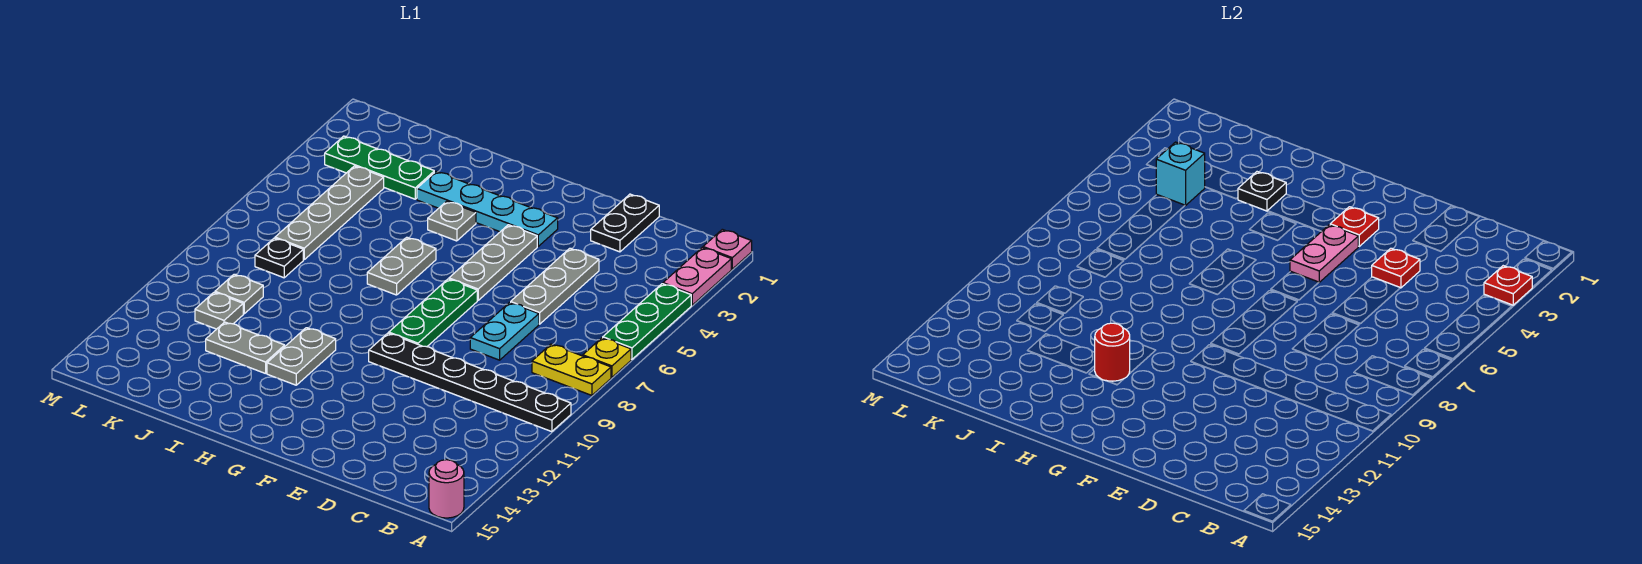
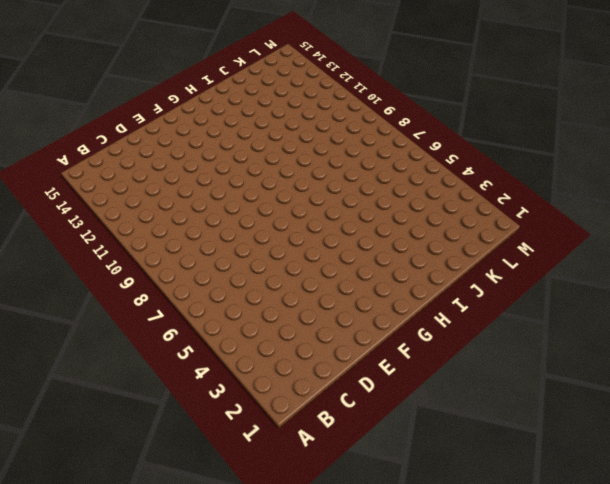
none -> pink 1x1 plate [703,229,752,269]
none -> pink 1x2 plate [663,248,731,305]
none -> green 1x3 plate [603,284,691,359]

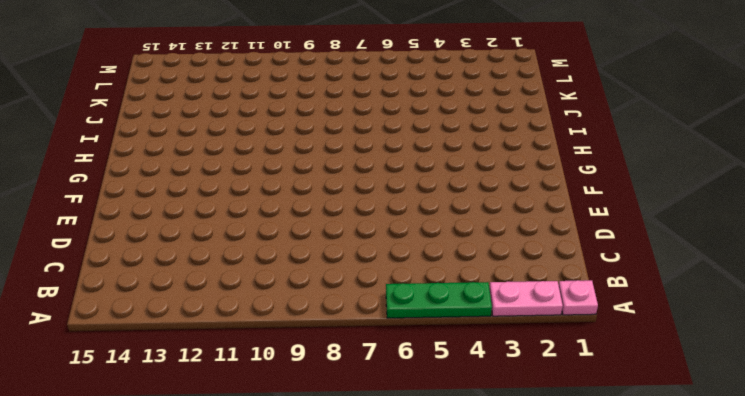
none -> yellow 1x1 plate [583,338,631,377]
none -> yellow 1x2 plate [532,344,611,395]
none -> black 1x6 plate [369,333,571,432]

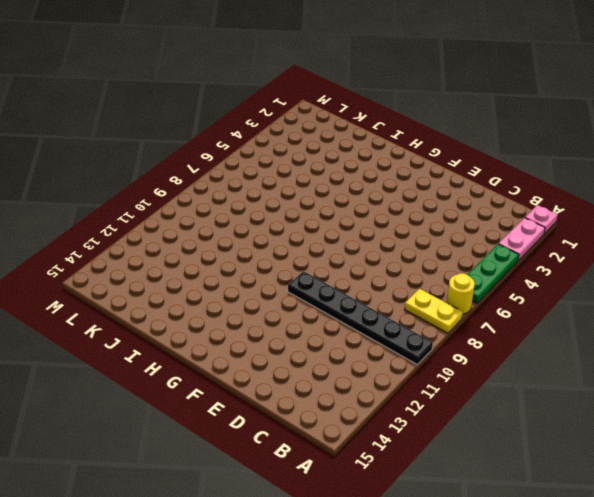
yellow 1x1 round brick [447,273,475,314] -> yellow 1x1 plate [583,338,631,377]
none -> pink 1x1 round brick [429,460,464,518]
none -> black 1x2 plate [591,194,659,252]
none -> grey 1x3 plate [511,248,599,324]

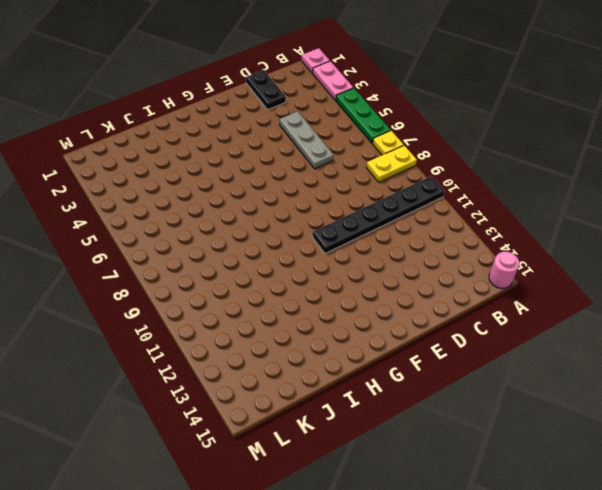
none -> cyan 1x2 plate [470,302,539,360]
none -> cyan 1x4 plate [417,172,558,246]
none -> grey 1x3 plate [449,225,537,300]

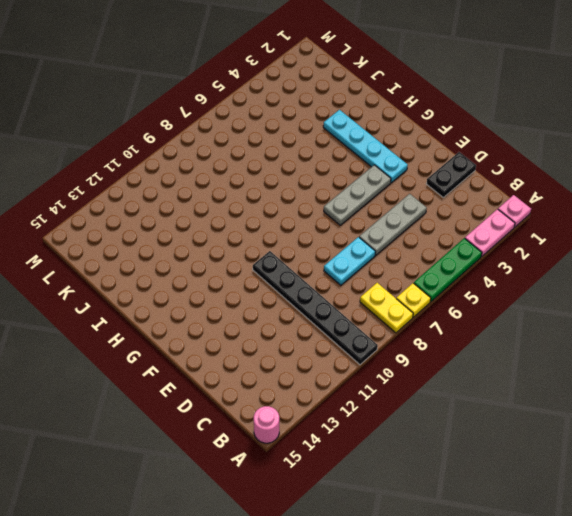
none -> green 1x3 plate [389,279,477,347]
none -> grey 1x1 plate [428,201,476,241]
none -> grey 1x2 plate [367,237,436,295]

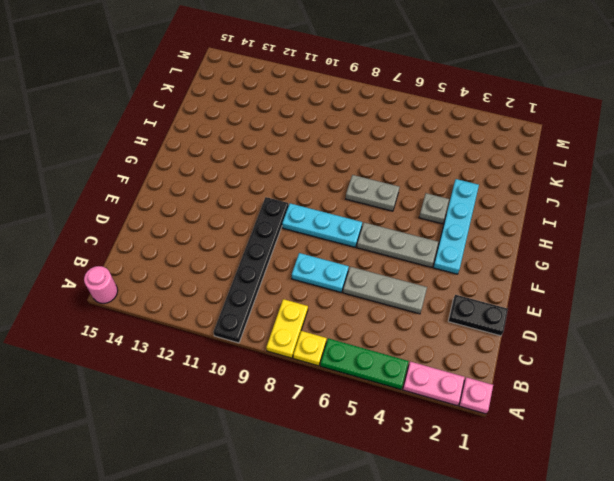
cyan 1x3 plate [282,203,362,247] -> green 1x3 plate [389,279,477,347]
none -> grey 1x2 plate [267,328,336,385]
none -> grey 1x2 plate [206,322,285,374]
none -> green 1x3 plate [325,136,434,199]

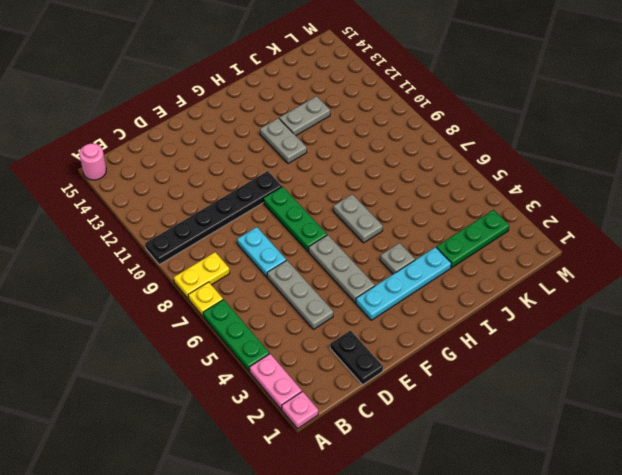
none -> grey 1x4 plate [275,166,384,260]
none -> black 1x1 plate [255,238,303,278]
none -> grey 1x1 plate [215,274,263,314]

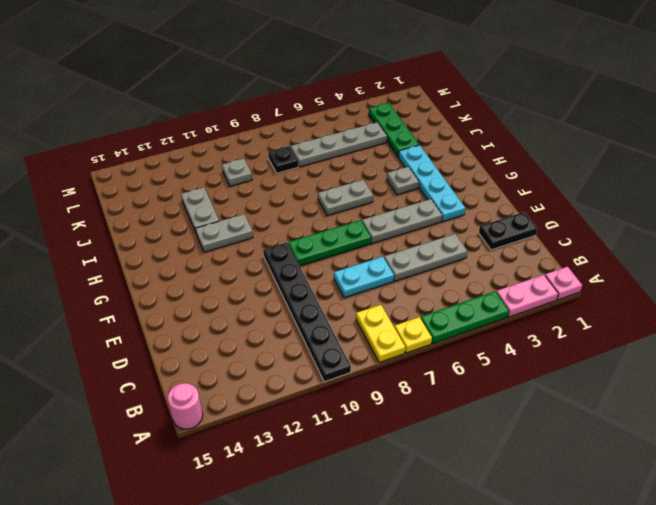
none -> grey 1x1 plate [195,292,243,329]
none -> red 1x1 plate [1484,266,1532,305]
none -> red 1x1 plate [1372,248,1420,288]

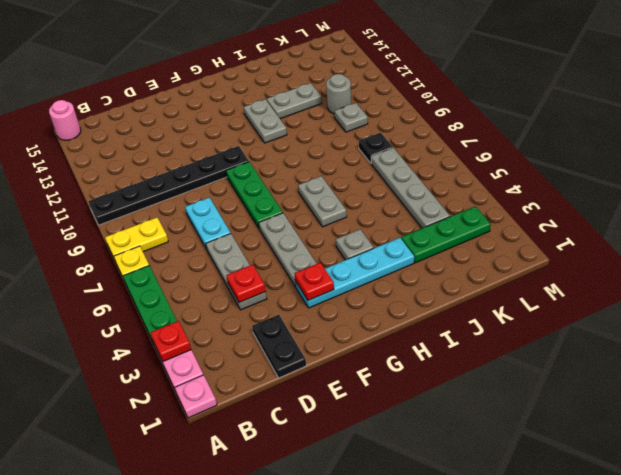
grey 1x1 round brick [326,74,351,114] -> grey 1x1 plate [195,292,243,329]
none -> pink 1x2 plate [1290,225,1358,282]
none -> red 1x1 round brick [1095,323,1130,381]
none -> black 1x1 plate [1238,172,1286,211]

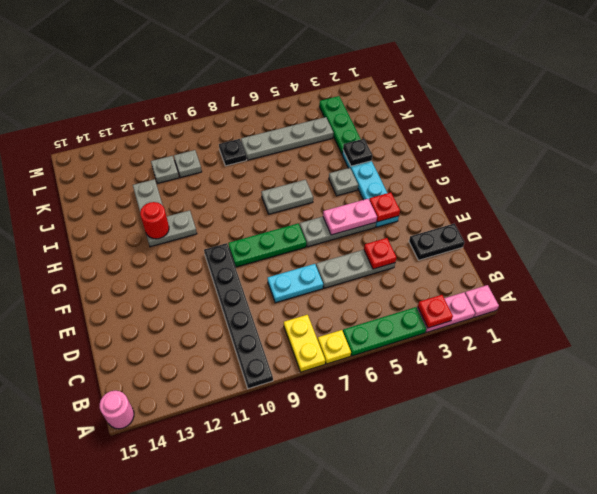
none -> cyan 1x1 brick [1156,142,1205,206]

